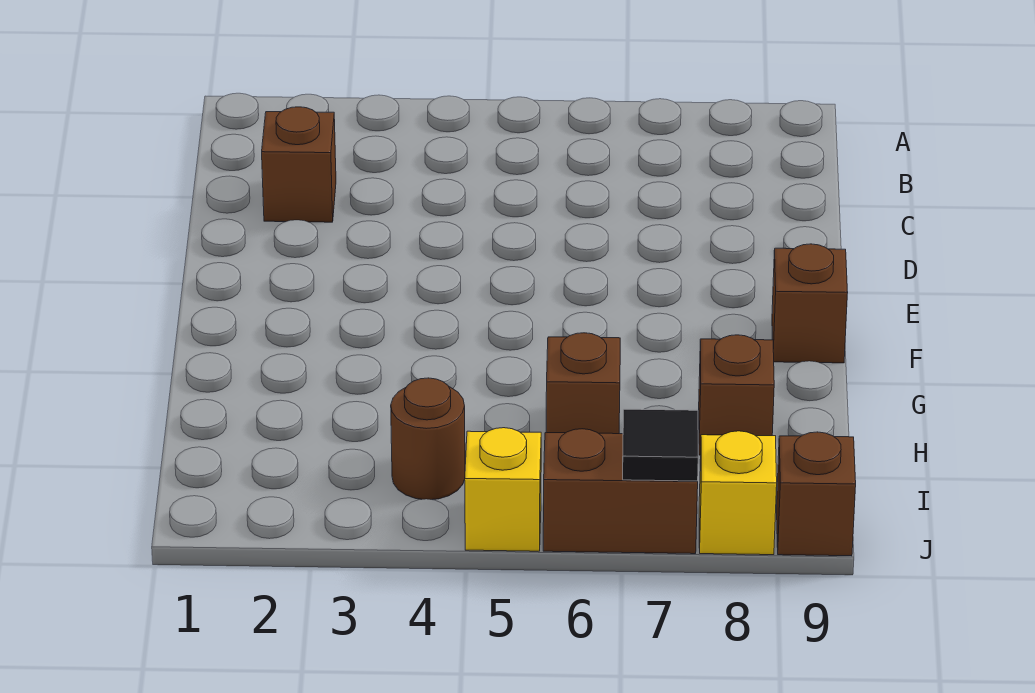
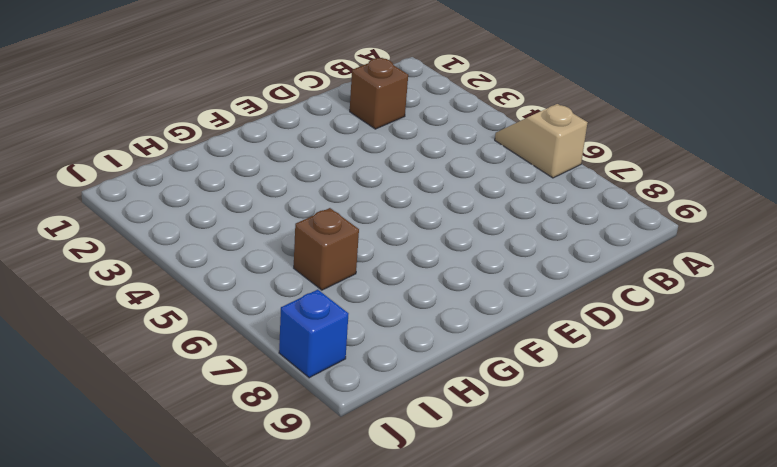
tan 1x2 slope [495,104,588,178] -> none
blue 1x1 brick [279,290,349,378] -> yellow 1x1 brick [699,431,777,555]
none -> brown 1x1 brick [772,244,848,363]
none -> brown 1x1 brick [699,335,774,455]

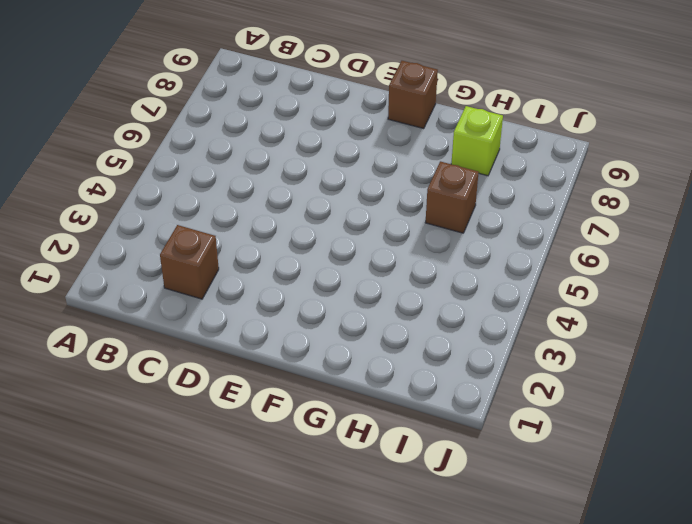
lime 1x1 brick [451,106,503,176] -> brown 1x1 brick [699,335,774,455]
none -> brown 1x1 round brick [391,378,465,500]
none -> yellow 1x1 brick [465,428,541,551]

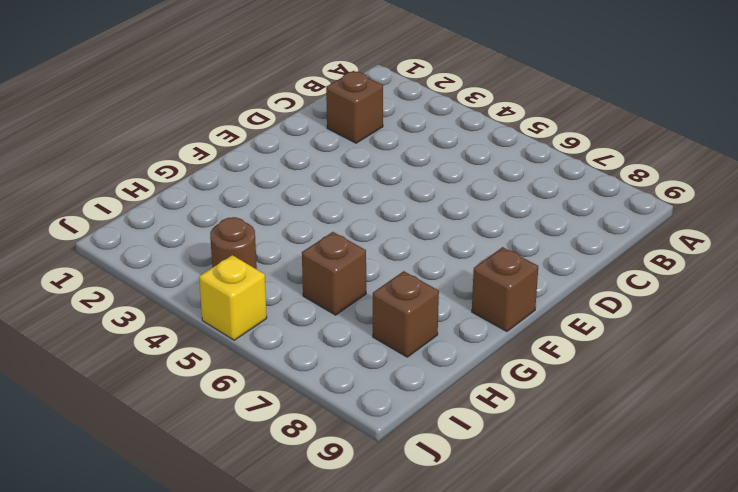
none -> brown 1x2 brick [543,429,698,554]
none -> yellow 1x1 brick [699,431,777,555]

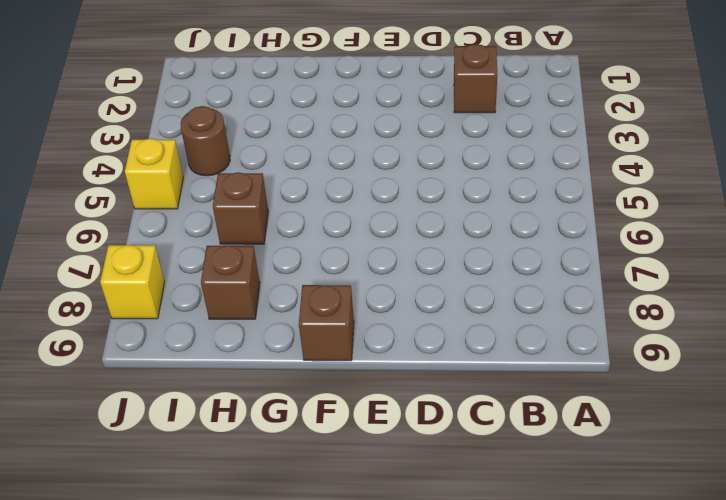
none -> brown 1x2 brick [543,429,698,554]
none -> brown 1x1 brick [777,432,856,556]

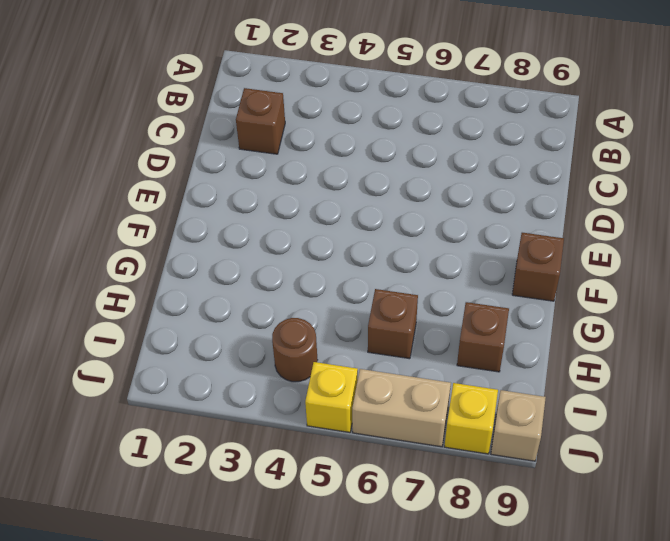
tan 1x2 brick [352,369,451,447] -> brown 1x2 brick [543,429,698,554]
tan 1x1 brick [491,390,546,461] -> brown 1x1 brick [777,432,856,556]
none -> black 1x1 tile [623,409,698,481]

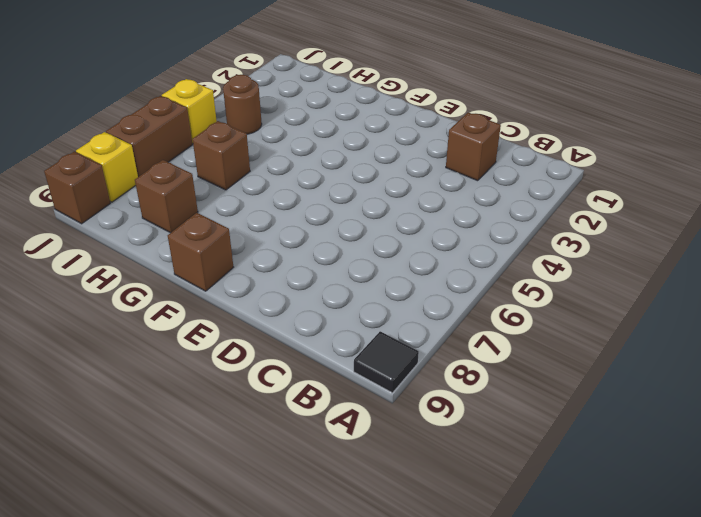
black 1x1 tile [354,331,419,393] -> black 1x1 tile moved to [623,409,698,481]

